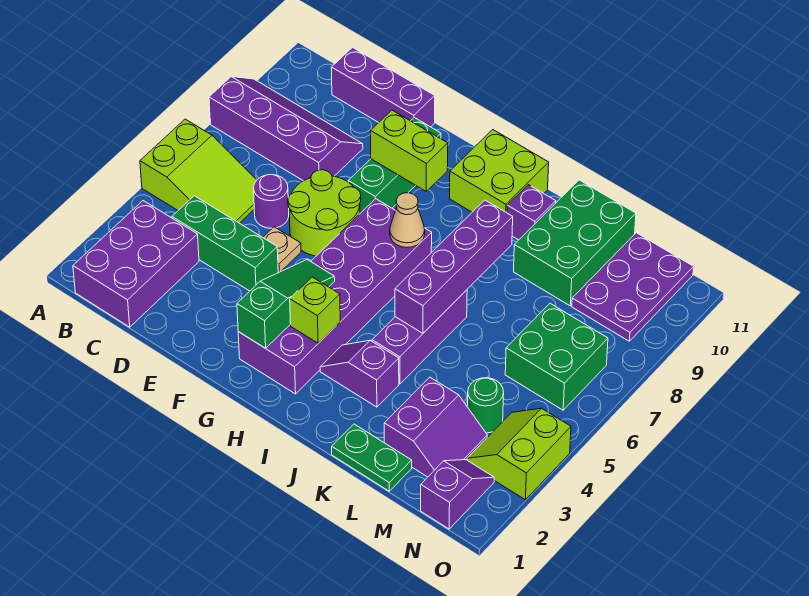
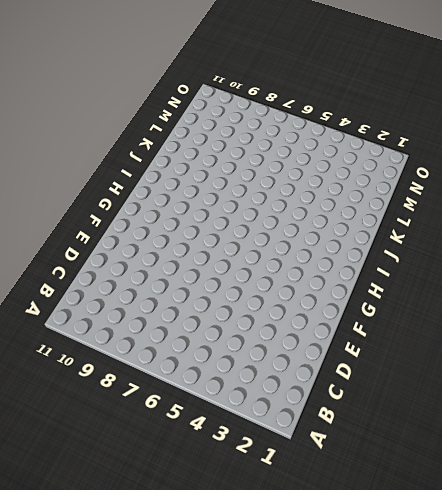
none -> lime 2x3 slope [140,119,257,223]
none -> purple 2x4 slope [209,77,363,181]
none -> purple 2x3 brick [73,201,199,327]

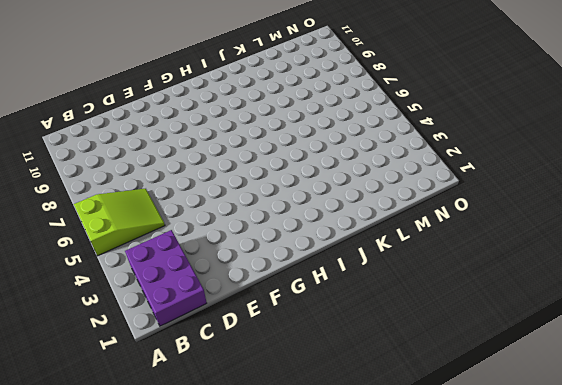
none -> purple 2x4 slope [209,77,363,181]
none -> green 1x3 brick [172,196,278,291]
none -> purple 1x3 brick [331,48,435,127]

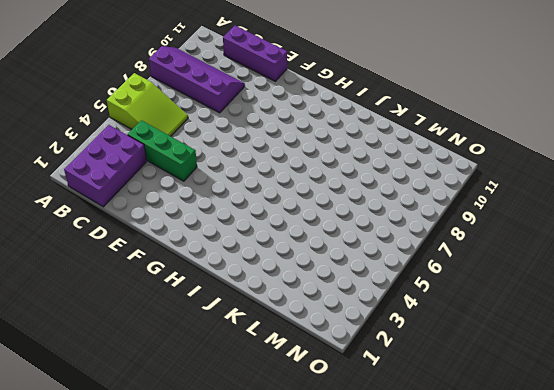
none -> purple 1x1 round brick [254,175,289,228]
none -> tan 1x1 plate [263,227,301,273]
none -> lime 2x2 round brick [288,170,361,256]

